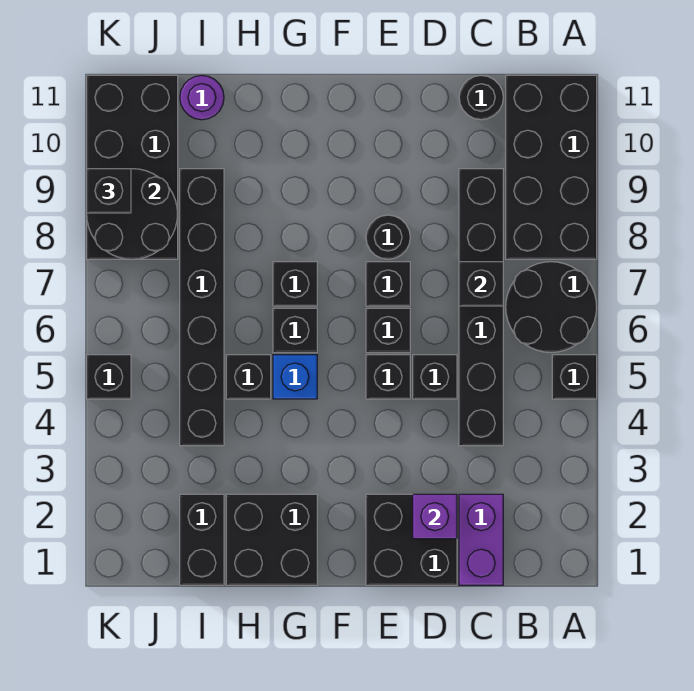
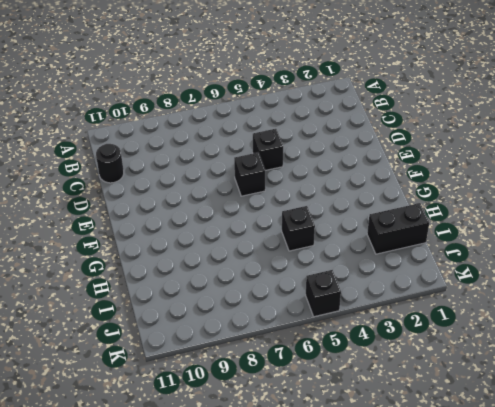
none -> black 1x1 brick [552,355,597,399]
none -> black 2x2 round brick [506,262,597,353]
none -> black 2x4 brick [506,75,597,259]

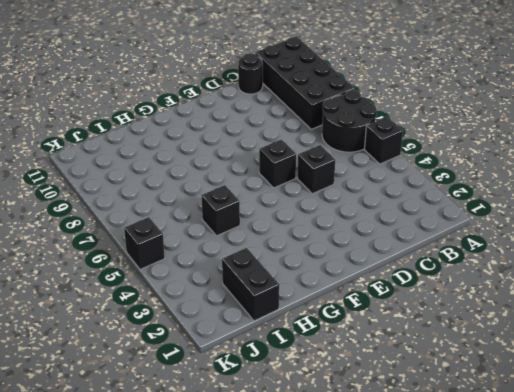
none -> purple 1x2 brick [459,494,503,585]
none -> black 1x6 brick [459,169,503,446]
none -> black 2x2 brick [366,494,457,585]

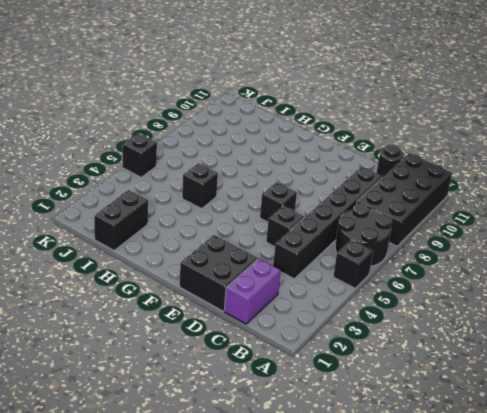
none -> black 1x1 brick [366,355,410,399]
none -> black 1x1 brick [366,262,410,306]
none -> black 1x1 round brick [366,215,410,259]

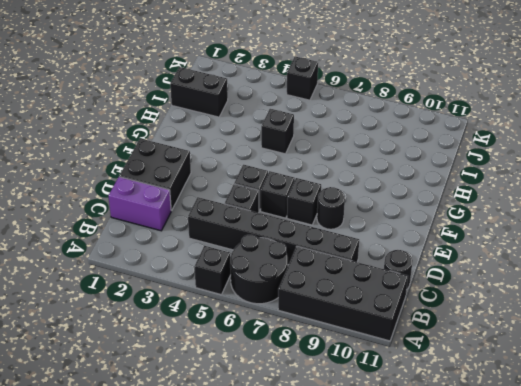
none -> black 2x2 brick [226,494,317,585]
none -> blue 1x1 brick [273,355,317,399]
none -> black 1x1 brick [273,308,317,353]

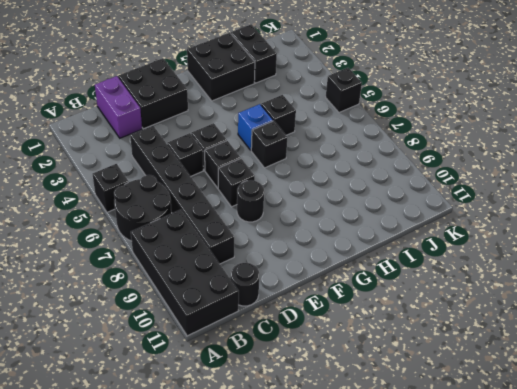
none -> black 1x1 brick [273,262,317,306]
none -> black 1x6 brick [180,169,224,446]
none -> purple 1x1 round brick [180,76,224,120]

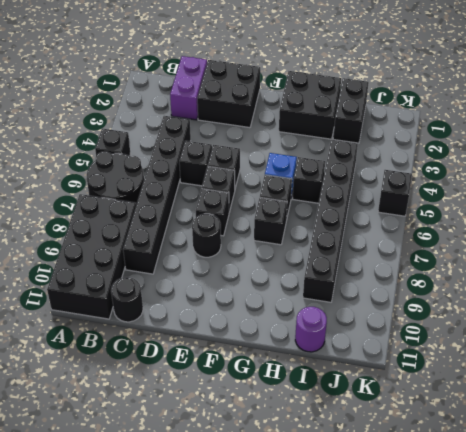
none -> black 2x4 brick [87,75,178,259]
none -> black 1x1 brick [459,262,503,306]
none -> purple 1x1 brick [413,494,457,539]

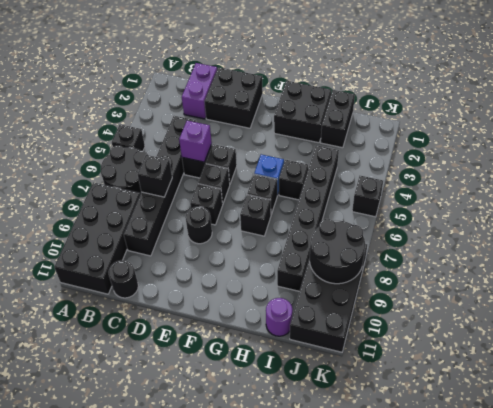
purple 1x1 brick [179,121,212,162] -> purple 1x1 brick moved to [413,494,457,539]
none -> black 1x1 brick [87,169,131,213]

